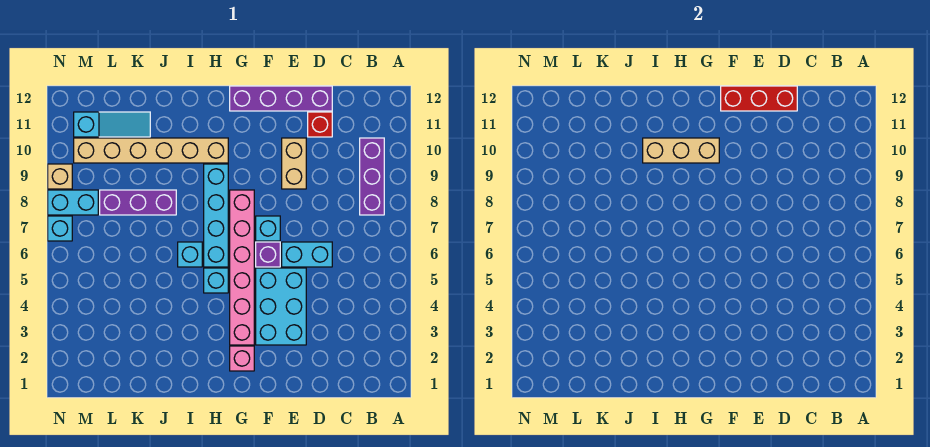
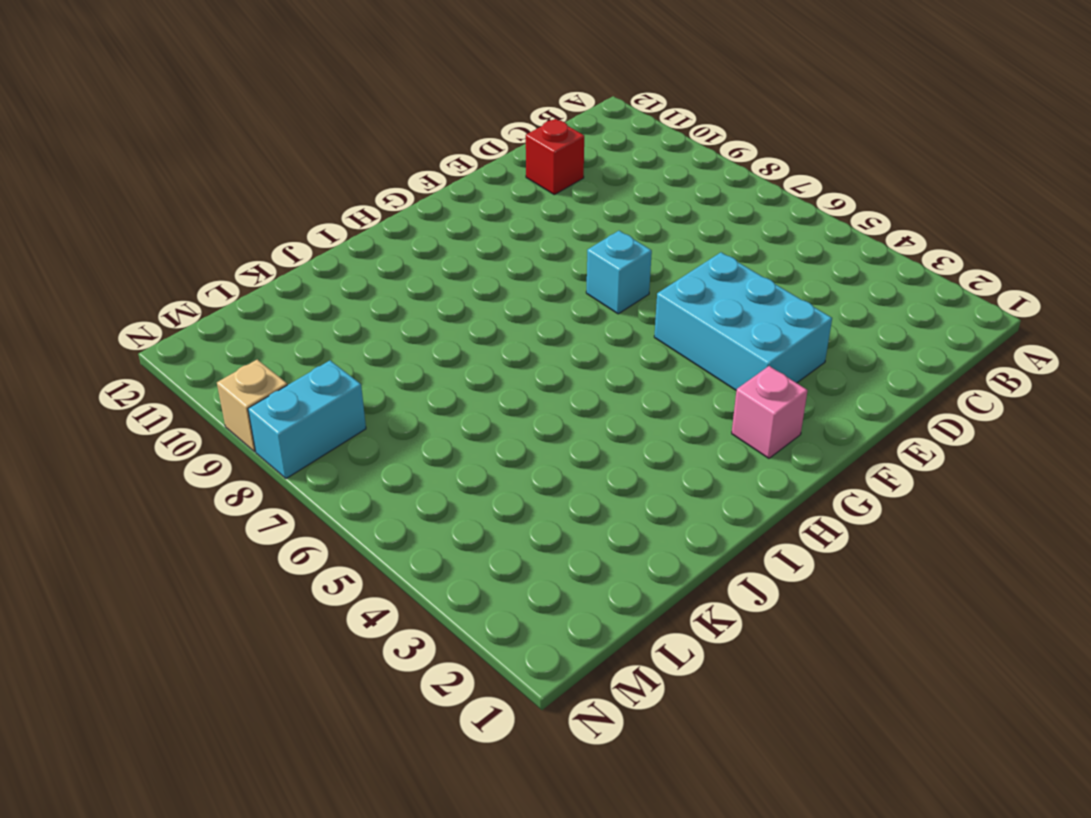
none -> purple 1x3 brick [360,138,384,215]
none -> cyan 1x2 brick [282,242,332,267]
none -> purple 1x4 brick [230,86,332,111]

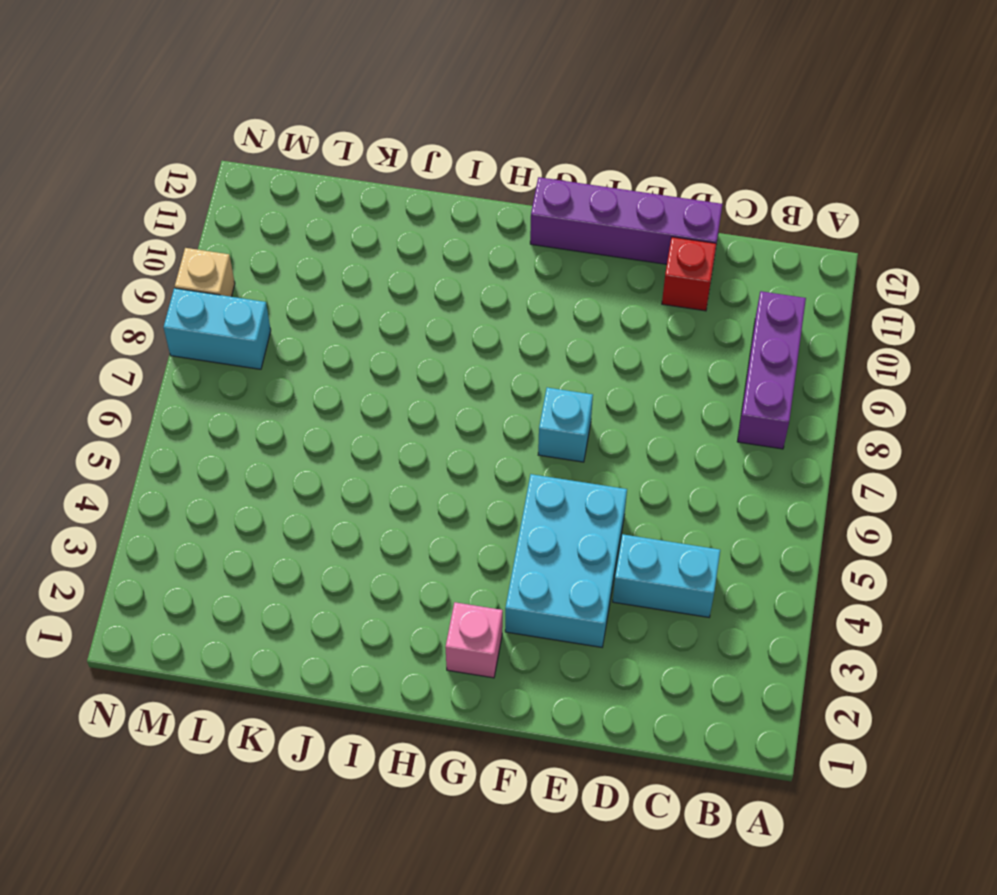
cyan 1x2 brick [613,534,720,617] -> cyan 1x2 brick moved to [282,242,332,267]
none -> tan 1x2 brick [282,138,306,189]
none -> purple 1x1 brick [256,242,280,267]
none -> pink 1x6 brick [230,190,254,345]

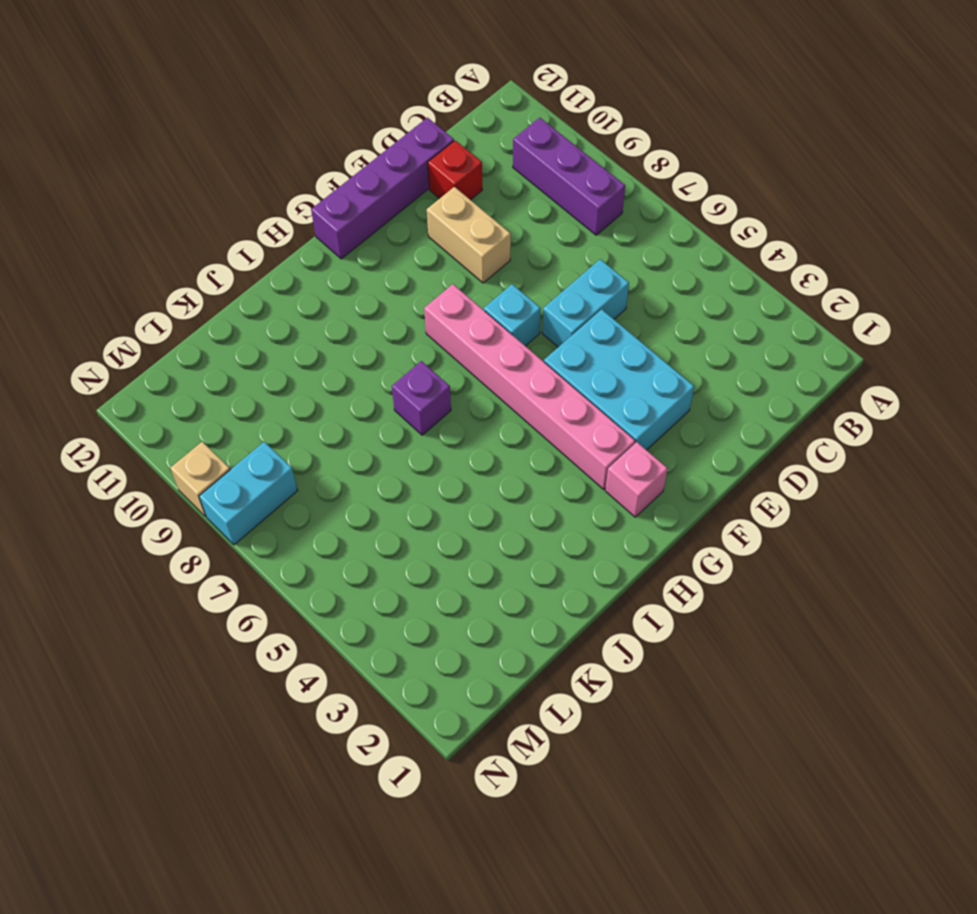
purple 1x1 brick [392,361,451,435] -> purple 1x1 brick moved to [256,242,280,267]
none -> cyan 1x1 brick [204,268,228,293]
none -> cyan 1x4 brick [204,164,228,267]
none -> tan 1x6 brick [74,138,228,163]

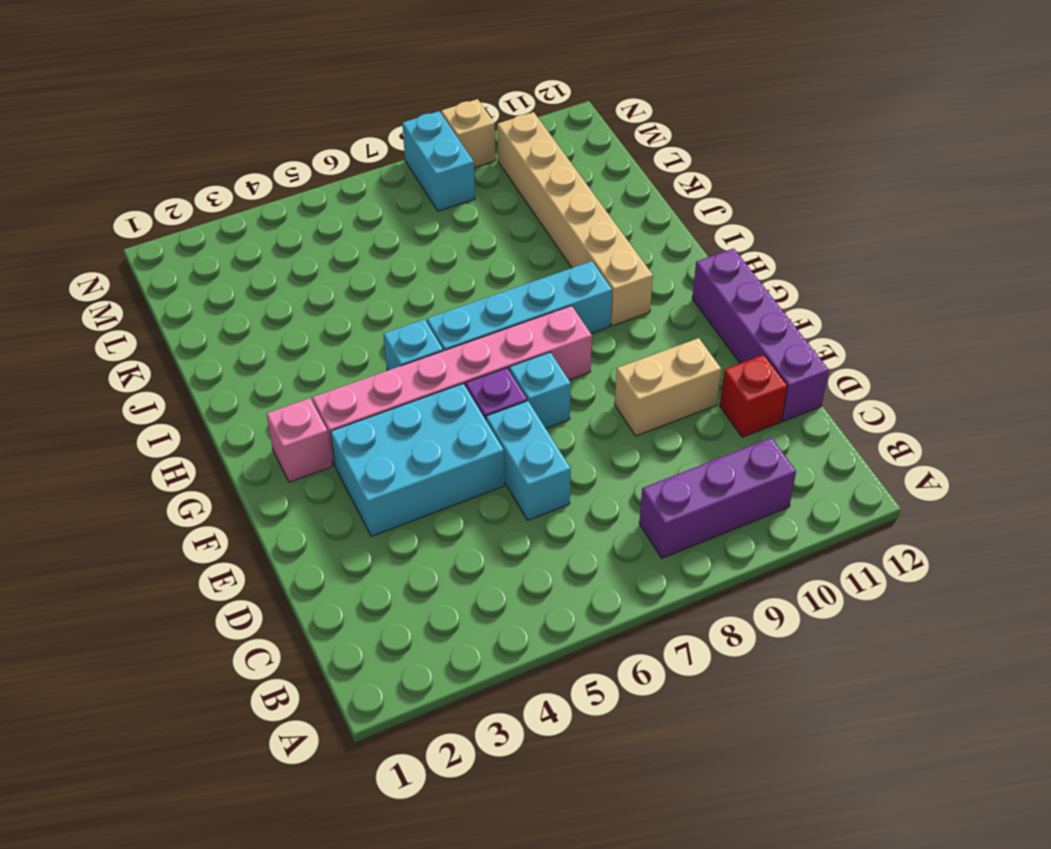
none -> cyan 1x1 brick [178,242,202,267]
none -> purple 1x3 brick [100,190,176,215]
none -> cyan 1x3 slope [74,112,150,137]

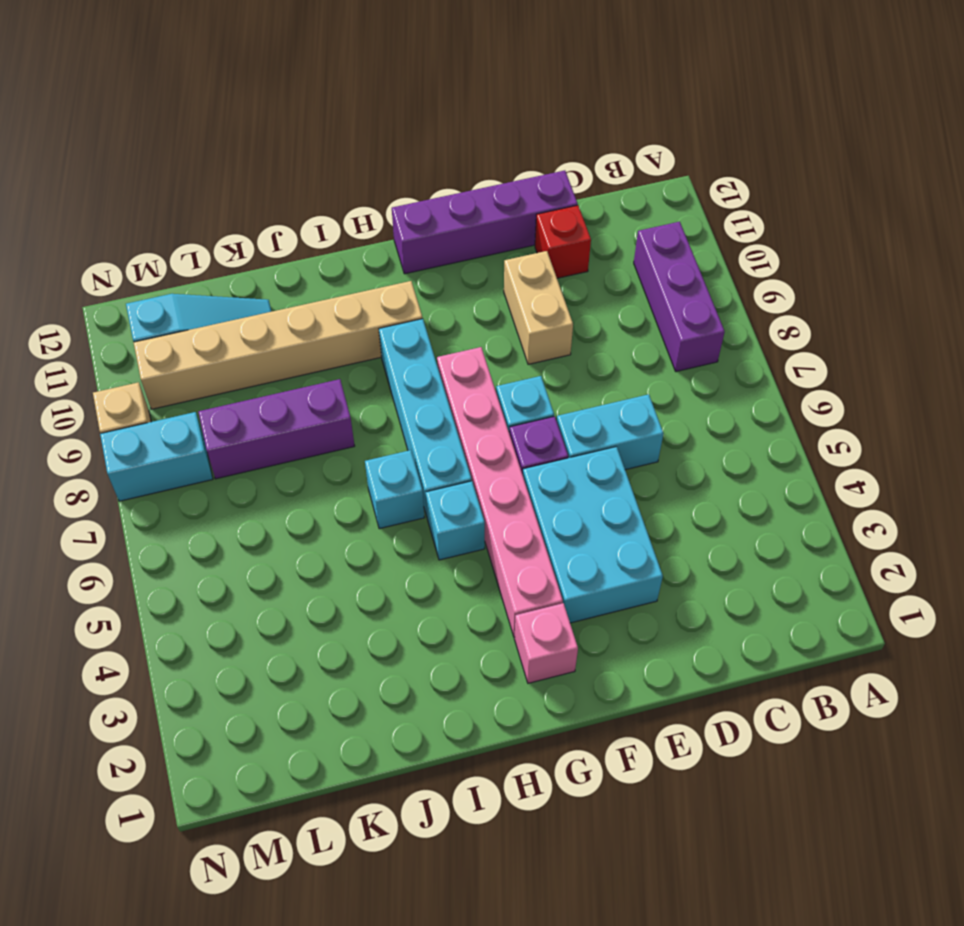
none -> cyan 1x1 brick [48,216,72,241]
none -> red 1x3 brick [721,86,797,111]
none -> tan 1x3 brick [643,138,719,163]

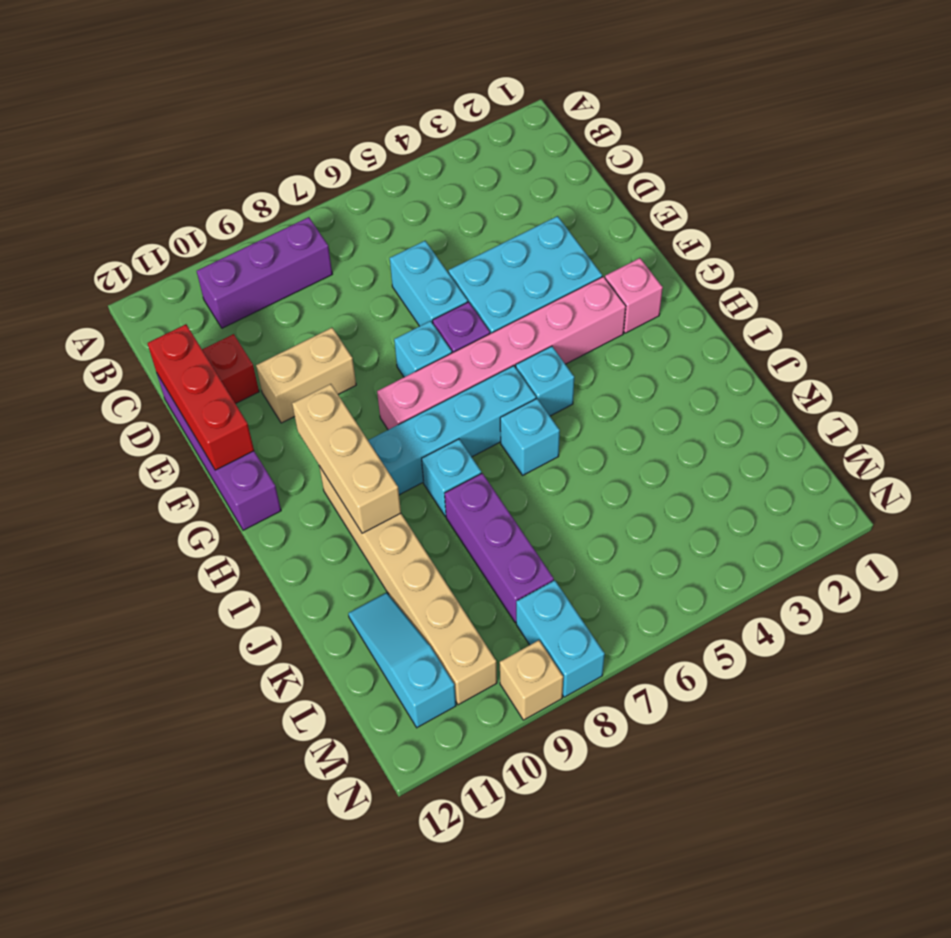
cyan 1x1 brick [422,439,481,516] -> cyan 1x1 brick moved to [48,216,72,241]

